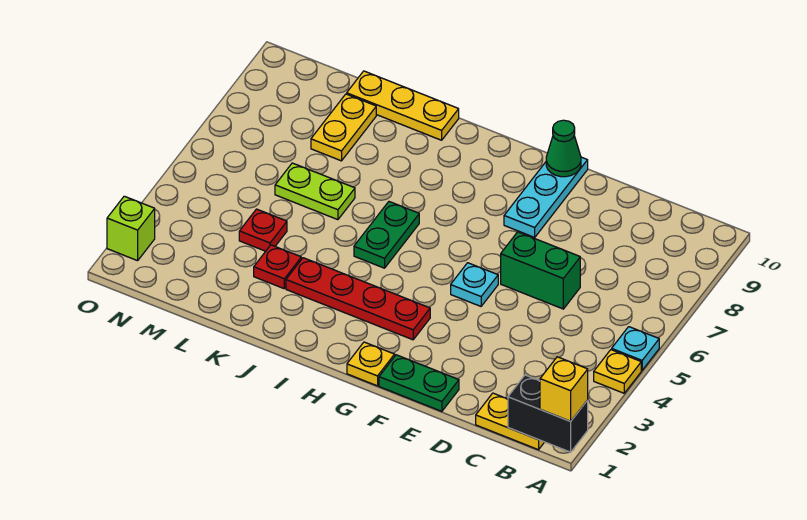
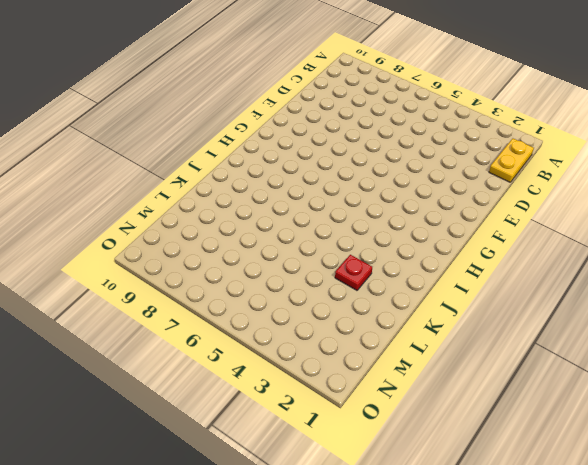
none -> yellow 1x1 plate [594,350,641,393]
none -> cyan 1x1 plate [612,327,659,370]
none -> green 1x2 brick [501,232,580,309]

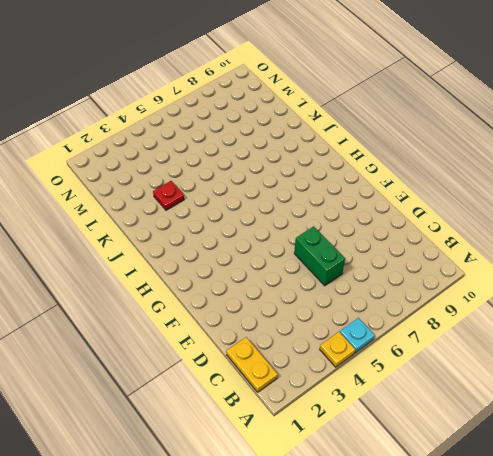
none -> green 1x2 plate [379,355,459,411]
none -> cyan 1x1 plate [451,263,498,306]
none -> cyan 1x3 plate [504,157,588,237]

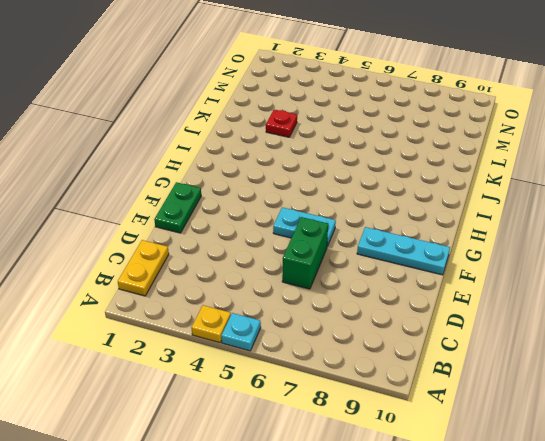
cyan 1x2 plate [273,207,336,246] -> cyan 1x1 plate [451,263,498,306]
none -> yellow 1x1 plate [347,342,395,386]
none -> red 1x4 plate [286,258,430,340]
none -> green 1x2 plate [354,202,419,268]

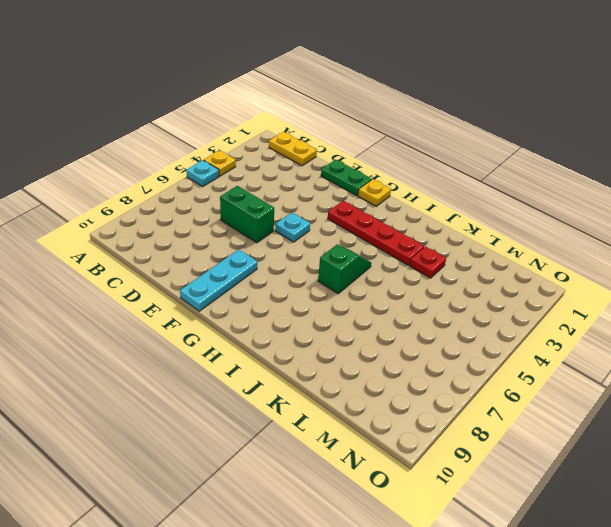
green 1x2 slope [318,244,371,294] -> green 1x2 plate [354,202,419,268]
none -> yellow 1x3 plate [347,71,459,140]
none -> lime 1x2 plate [275,163,355,220]
none -> red 1x1 plate [239,209,287,251]

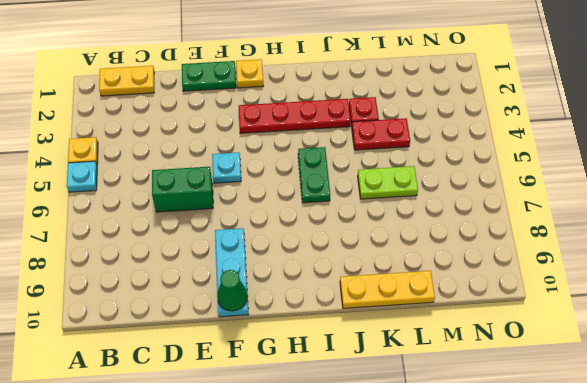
red 1x2 plate [352,118,410,150] -> red 1x1 plate [239,209,287,251]
none -> yellow 1x2 plate [311,94,376,161]
none -> lime 1x1 brick [107,196,155,261]
none -> black 1x2 brick [508,375,588,452]

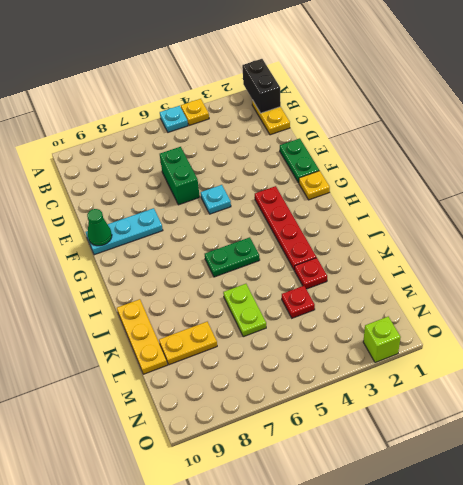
none -> yellow 1x1 brick [540,357,588,421]

